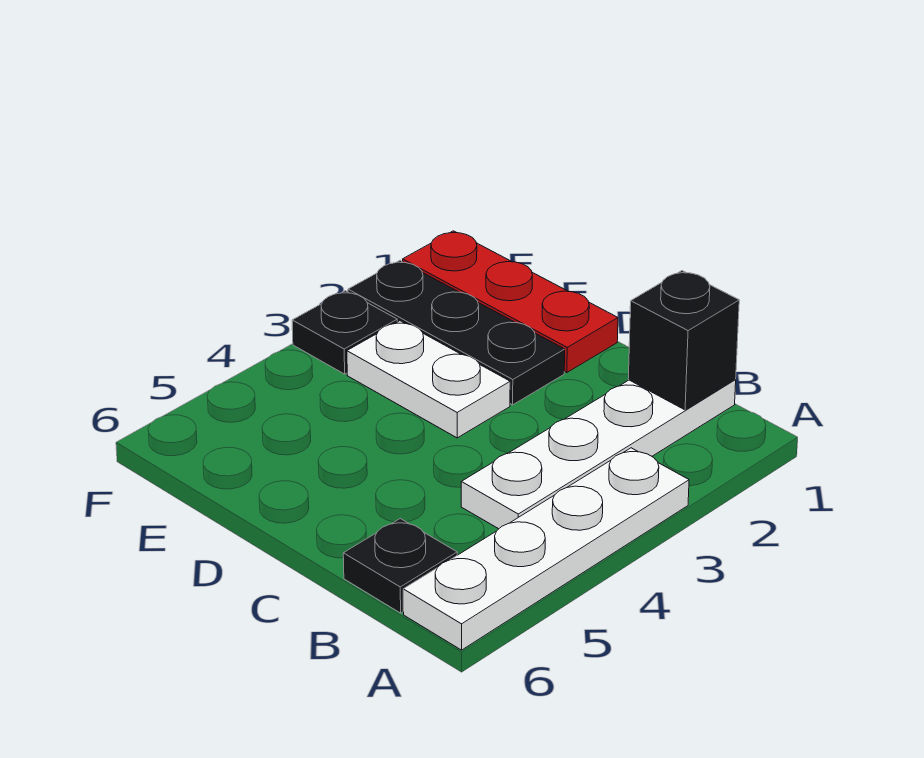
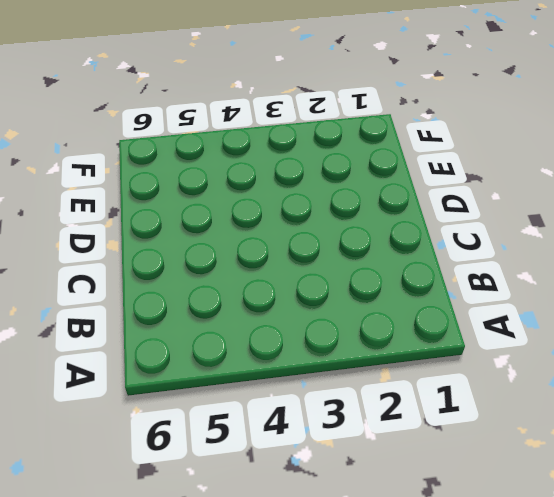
none -> white 1x4 plate [403,448,689,650]
none -> white 1x4 plate [461,380,736,529]

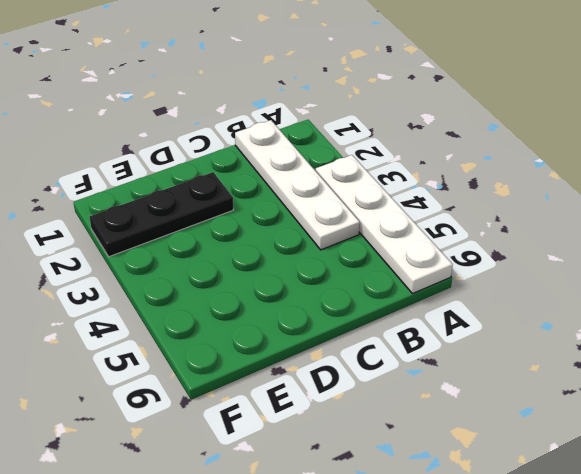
none -> black 1x1 plate [343,519,457,613]
none -> red 1x3 plate [403,231,618,373]

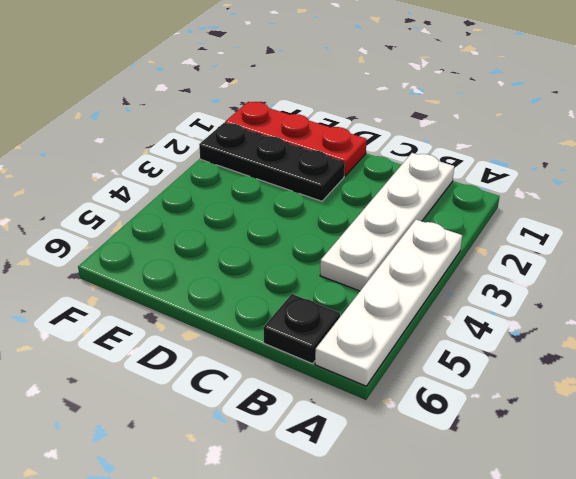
none -> white 1x2 plate [347,321,510,438]
none -> black 1x1 plate [292,291,397,374]

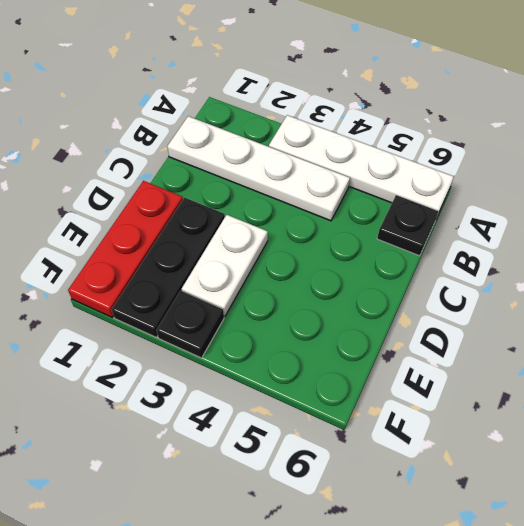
none -> black 1x1 brick [628,271,739,410]

